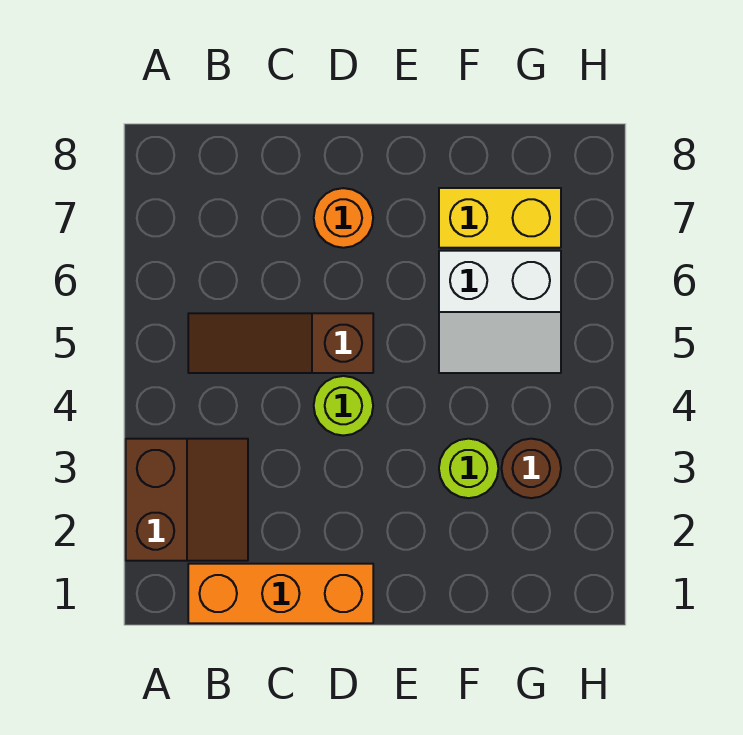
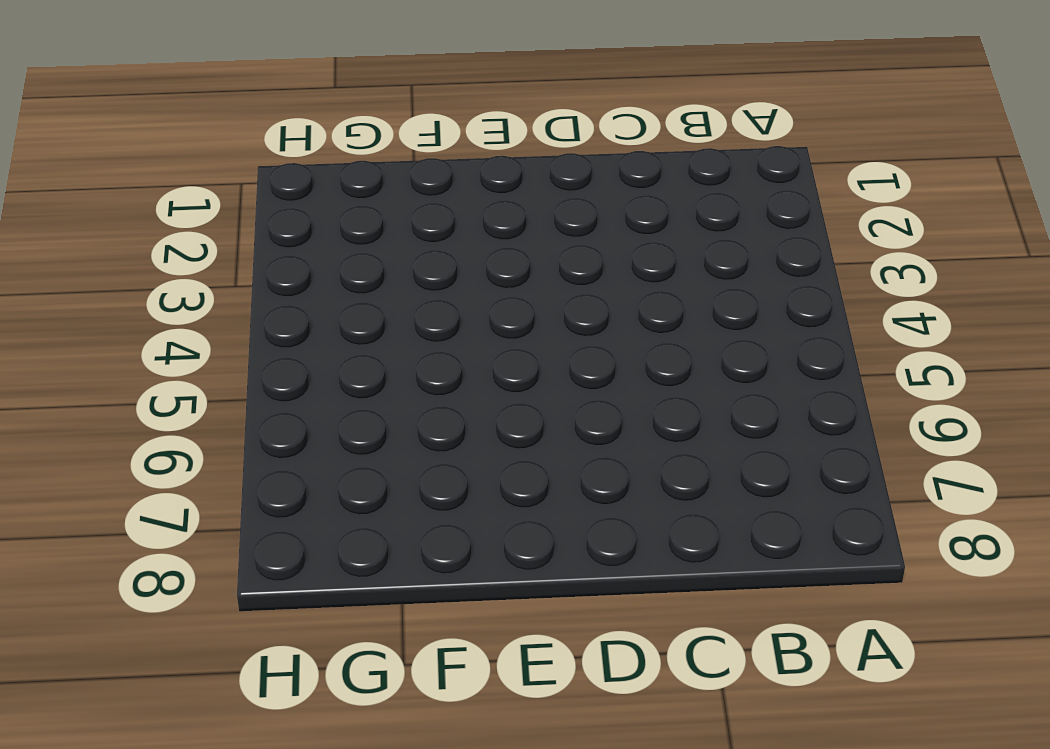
none -> brown 2x2 slope [126,439,248,561]
none -> orange 1x3 brick [188,564,373,623]

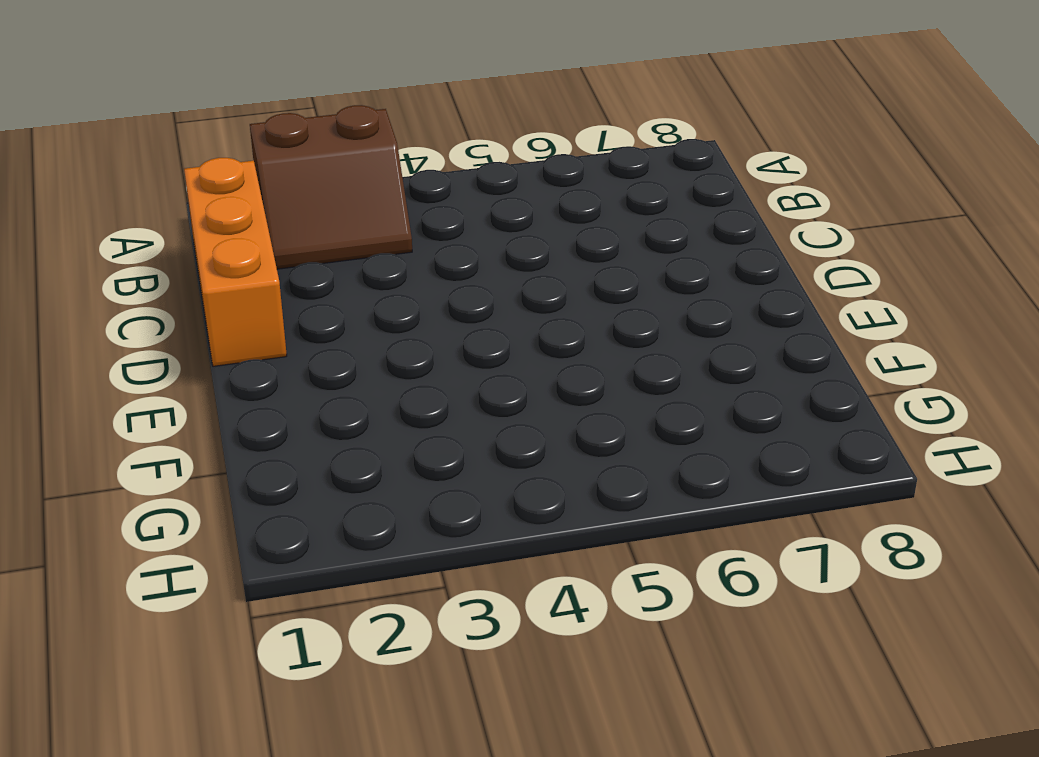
none -> brown 1x3 slope [188,313,373,373]
none -> lime 1x1 round brick [314,376,373,436]

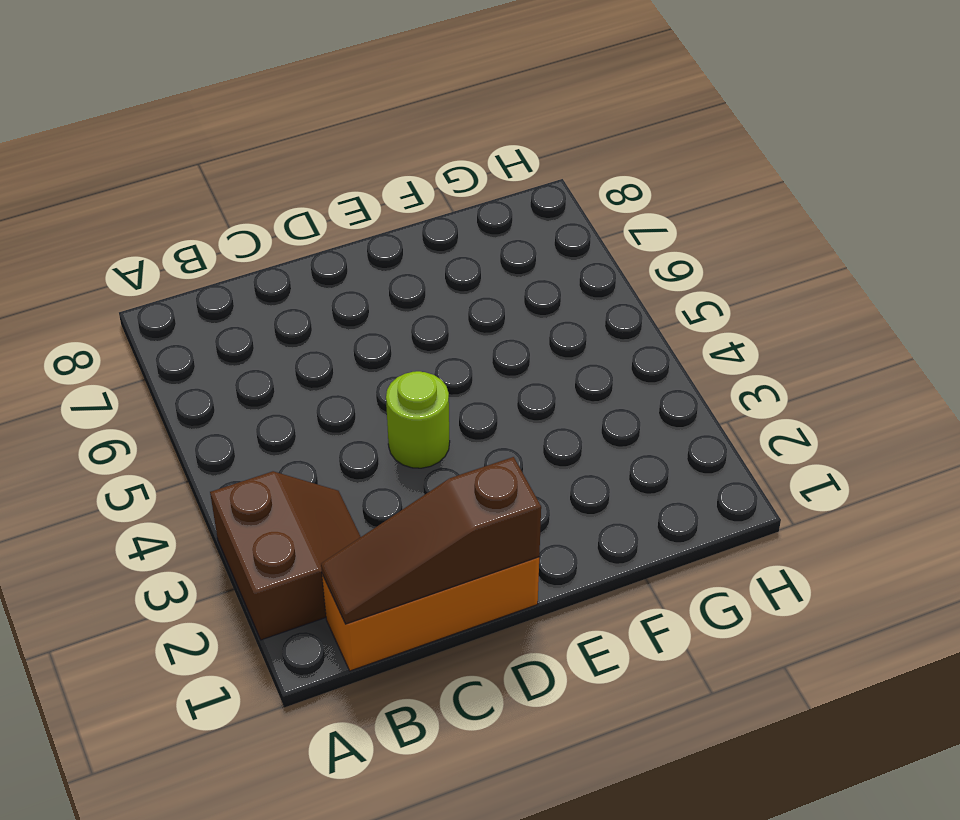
brown 1x3 slope [321,457,541,624] -> brown 1x3 slope moved to [188,313,373,373]
none -> orange 1x1 round brick [314,188,373,248]
none -> lime 1x1 round brick [439,439,498,498]

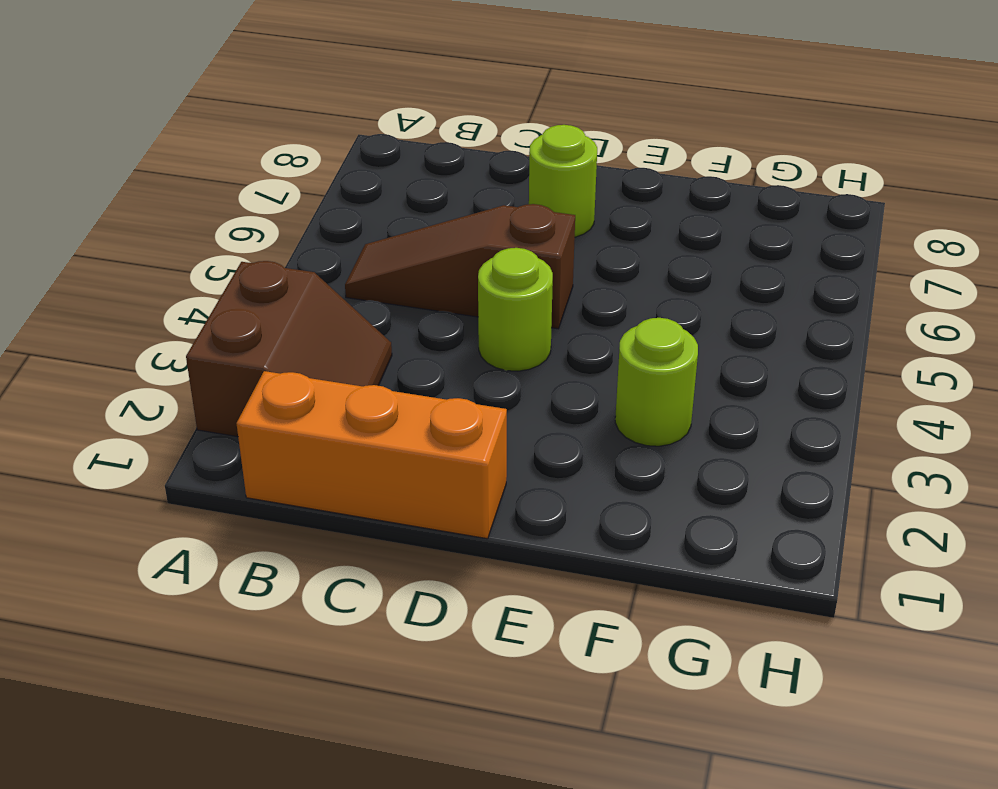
lime 1x1 round brick [529,125,597,237] -> orange 1x1 round brick [314,188,373,248]
none -> white 2x2 slope [439,251,561,373]
none -> yellow 1x2 brick [439,188,561,248]

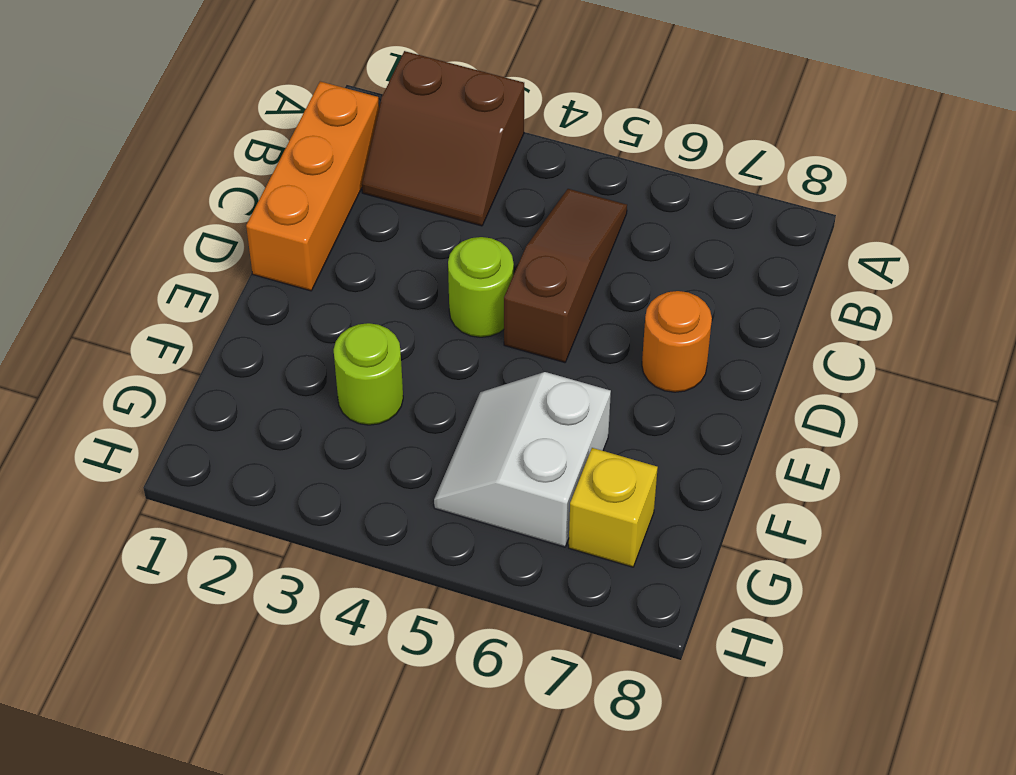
yellow 1x1 brick [569,448,658,567] -> yellow 1x2 brick [439,188,561,248]
none -> brown 1x1 round brick [501,439,561,498]

